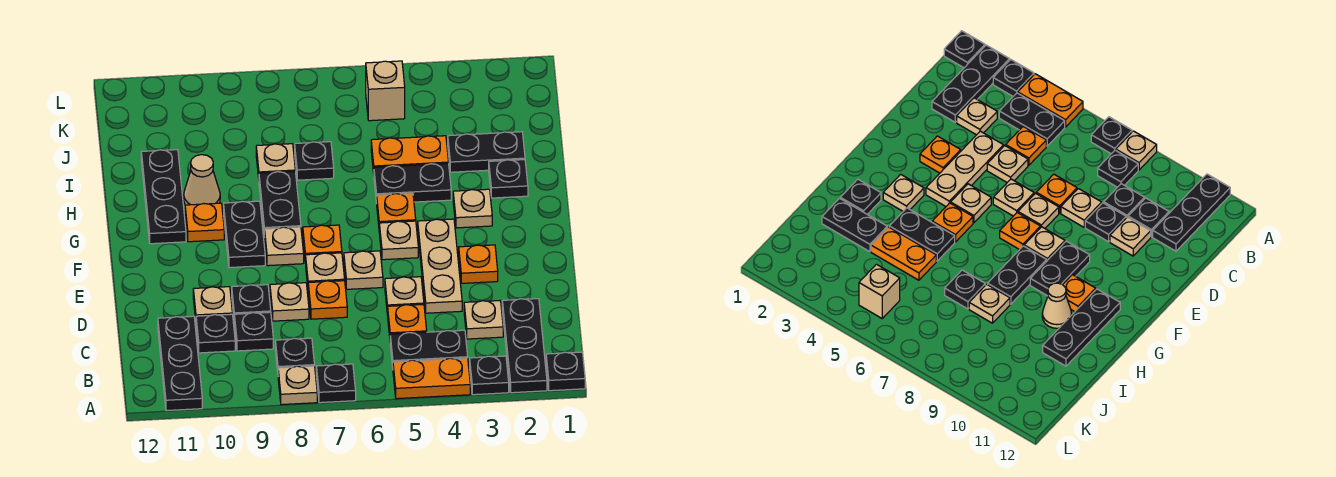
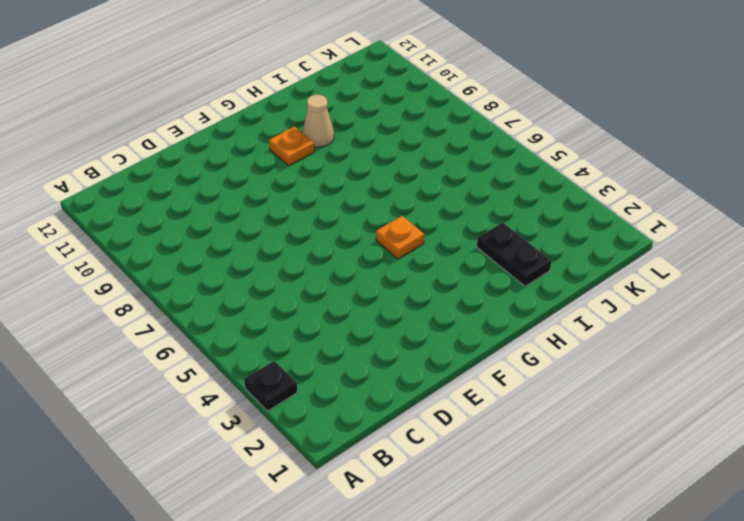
none -> black 1x1 plate [546,352,585,391]
none -> black 1x3 plate [502,299,547,393]
none -> orange 1x2 plate [393,358,470,399]
none -> black 1x1 plate [316,364,356,403]

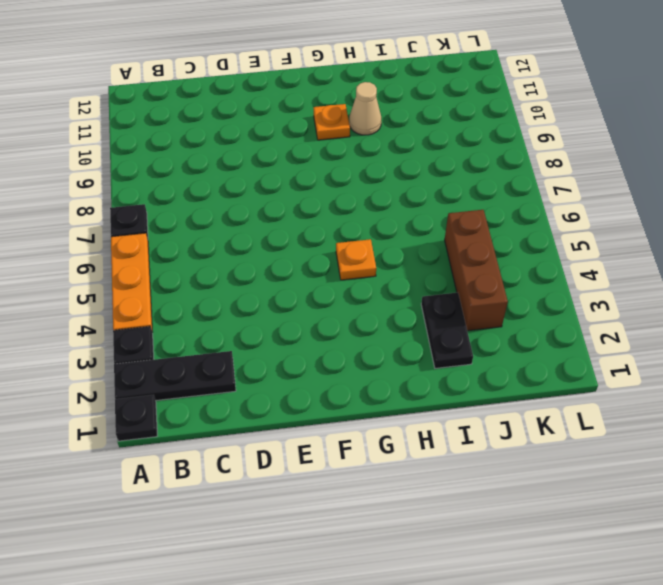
orange 1x3 plate [111,233,152,330] -> orange 1x2 plate [393,358,470,399]
brown 1x3 brick [445,210,508,331] -> none
none -> tan 1x1 plate [278,366,317,405]
none -> black 1x3 plate [158,316,202,411]
none -> black 1x2 plate [390,330,468,367]
none -> black 1x1 plate [275,338,315,371]

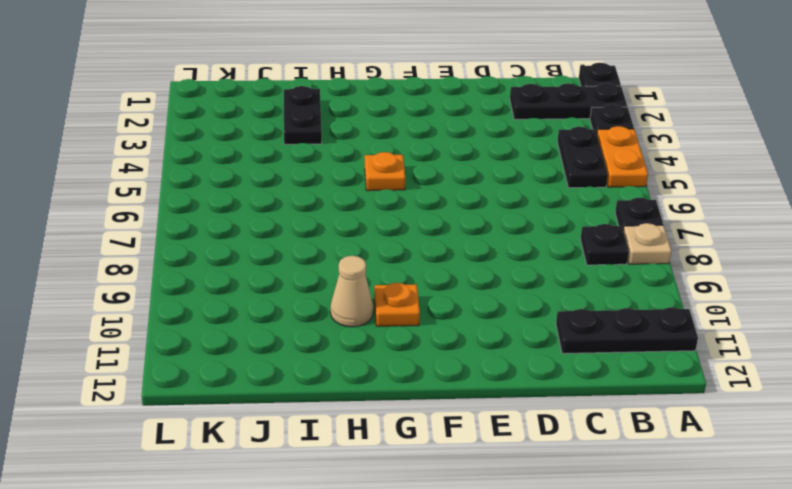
none -> tan 1x1 plate [464,301,503,339]
none -> orange 1x1 plate [388,304,427,336]
none -> black 1x1 plate [234,312,273,351]
none -> black 1x1 plate [196,314,235,353]

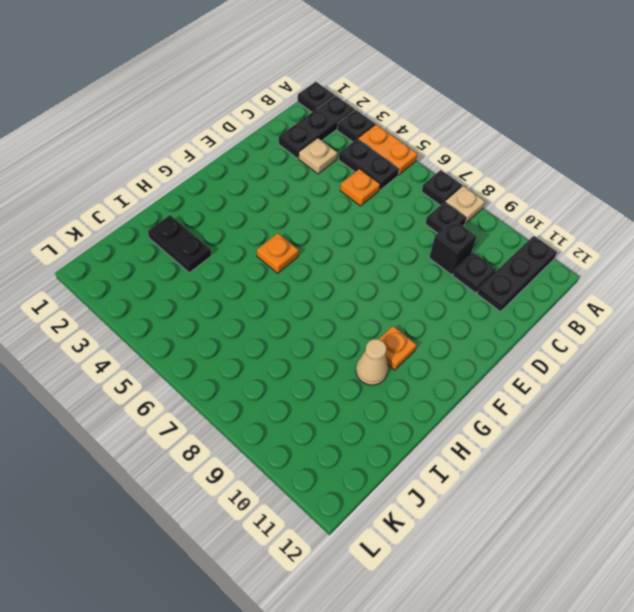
black 1x1 brick [429,220,477,275] -> black 1x1 plate [234,312,273,351]
none -> tan 1x3 plate [418,219,462,313]
none -> tan 1x1 plate [385,277,424,315]
none -> orange 1x1 plate [308,281,347,319]
none -> tan 1x1 plate [270,283,309,321]

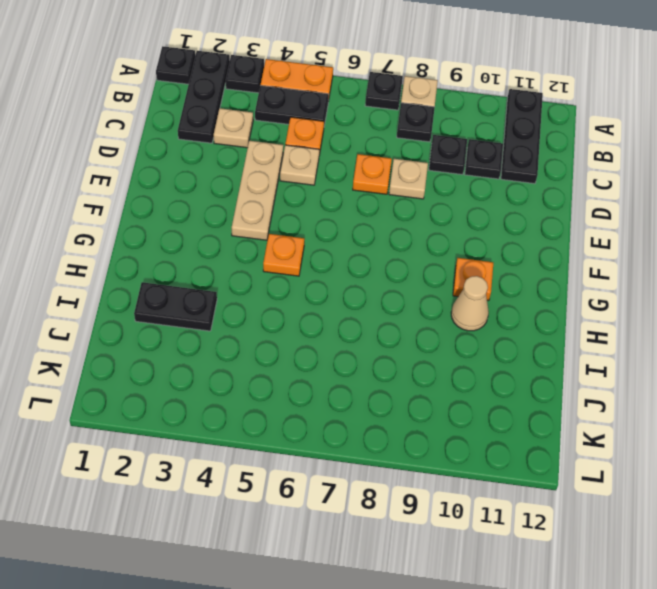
none -> black 1x1 plate [232,285,271,315]
none -> tan 1x1 plate [193,287,232,320]
none -> orange 1x1 plate [459,245,498,283]
none -> tan 1x1 plate [344,251,383,289]

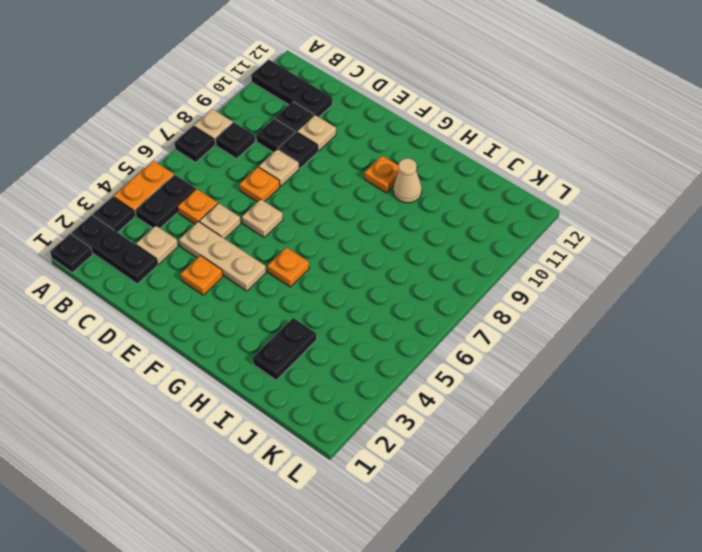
none -> tan 1x1 plate [306,253,345,285]
none -> tan 1x1 plate [379,221,418,260]
none -> orange 1x1 plate [303,225,342,263]
none -> tan 1x1 plate [265,227,304,266]

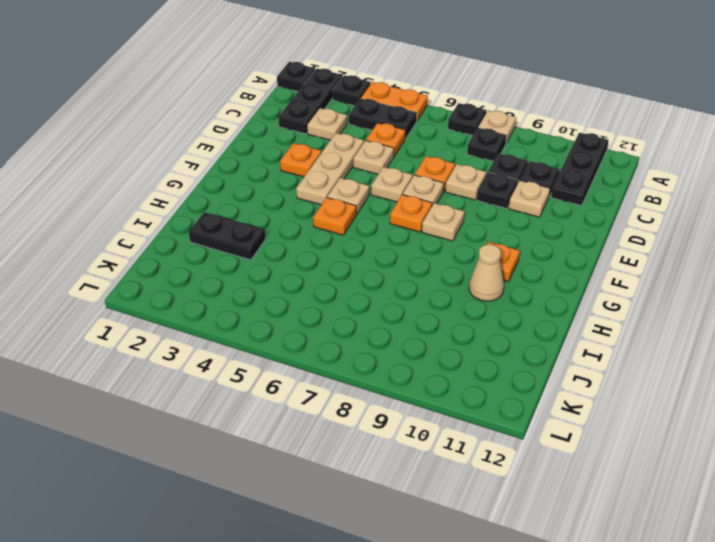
none -> black 1x2 plate [224,201,265,268]
none -> tan 1x1 plate [453,189,492,228]
none -> black 1x2 plate [259,171,301,237]
none -> black 1x3 plate [141,150,186,244]

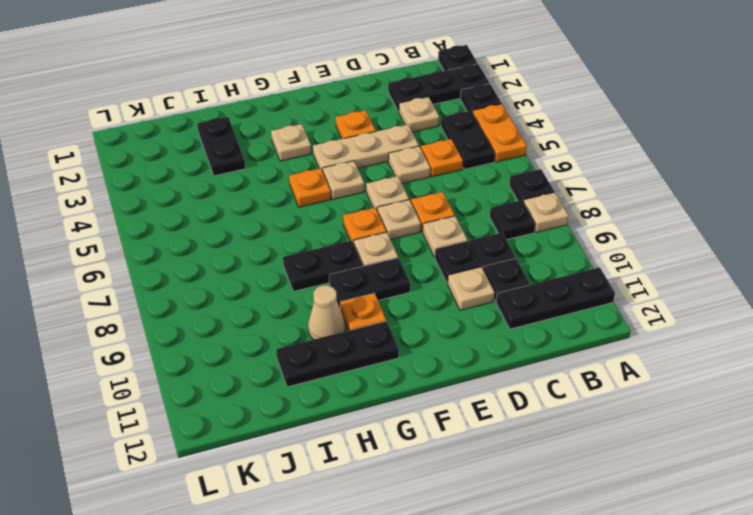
none -> black 1x1 plate [489,160,528,198]
none -> black 1x2 plate [374,164,451,203]
none -> orange 1x2 plate [371,136,449,173]
none -> black 1x1 plate [295,142,334,180]

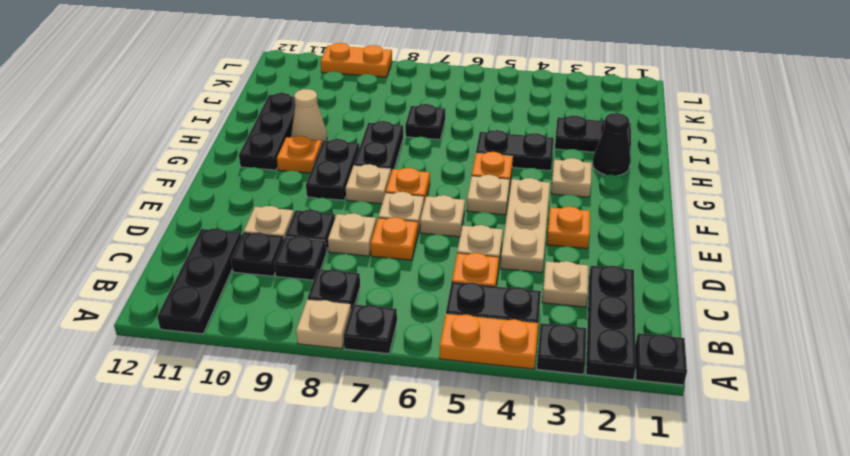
black 1x1 cone [592,113,630,176] -> black 1x1 plate [489,160,528,198]
orange 1x2 plate [321,43,392,77] -> orange 1x2 plate moved to [371,136,449,173]
none -> tan 1x1 plate [256,144,295,178]
none -> tan 1x1 brick [366,61,405,121]

